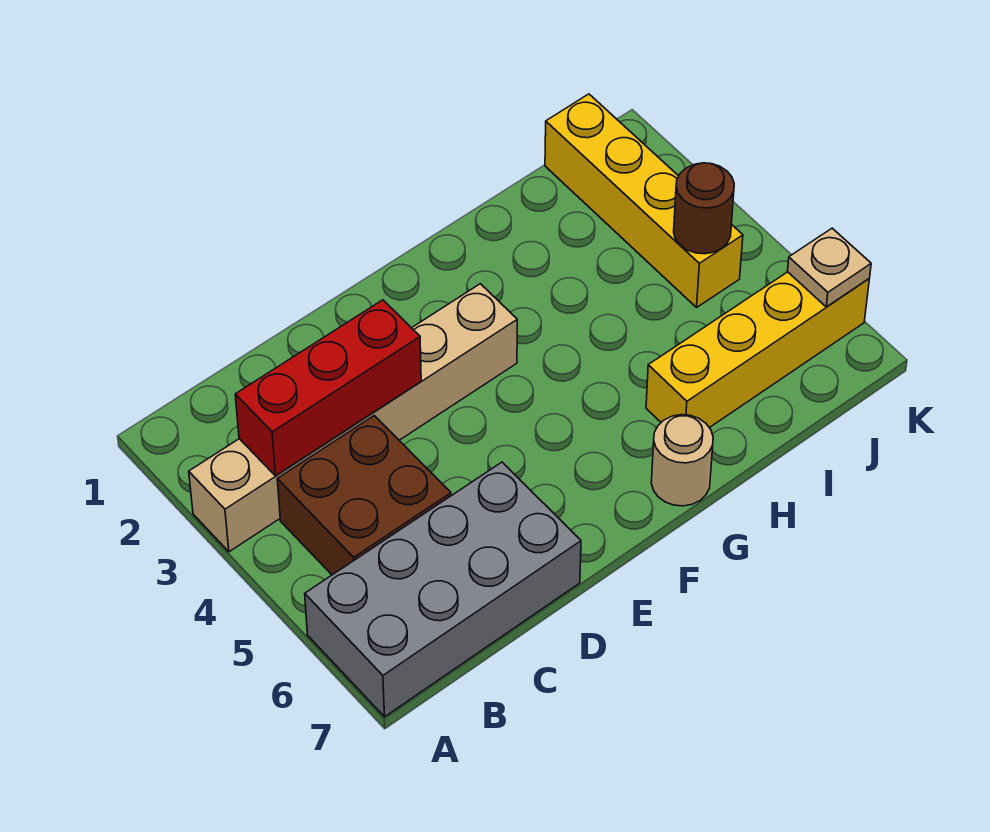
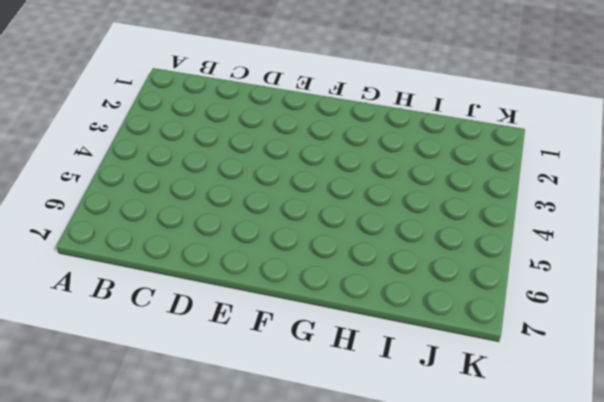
none -> tan 1x6 brick [189,284,517,552]
none -> grey 2x4 brick [305,462,581,717]

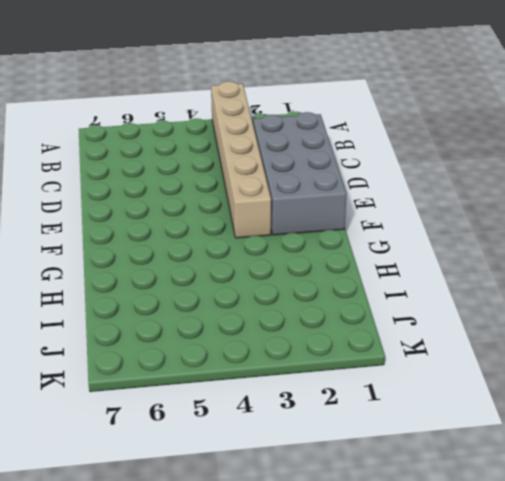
grey 2x4 brick [253,112,347,235] -> grey 2x4 brick moved to [305,462,581,717]
none -> brown 2x2 brick [277,416,451,575]
none -> tan 1x1 round brick [651,415,713,506]

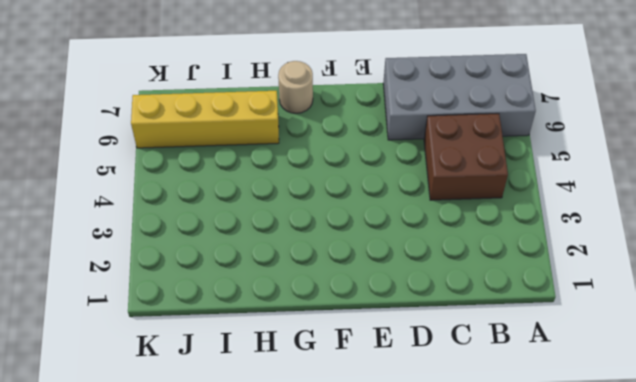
none -> tan 1x6 brick [189,284,517,552]
none -> yellow 1x4 brick [545,94,743,307]

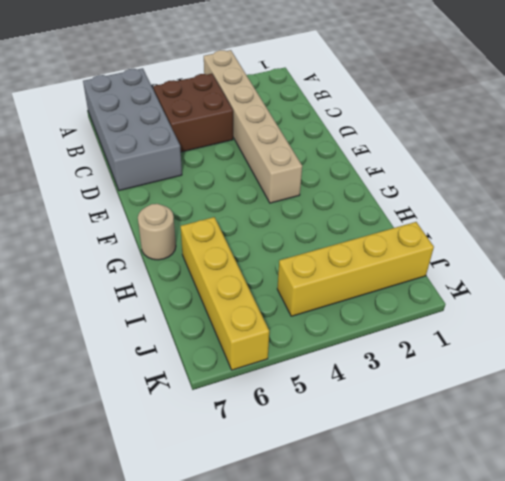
none -> red 1x3 brick [235,300,421,476]
none -> brown 1x1 round brick [674,163,734,254]

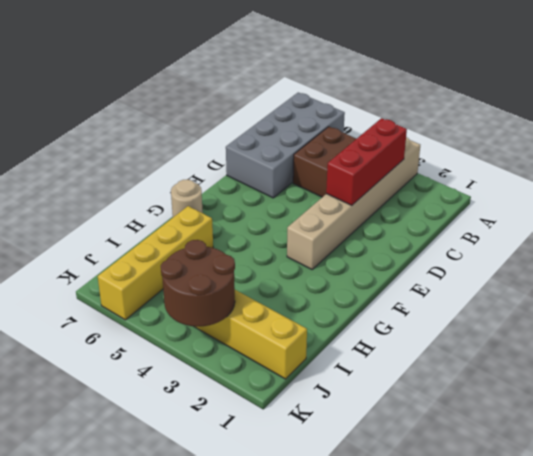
brown 2x2 round brick [161,240,235,327] -> brown 1x1 round brick [674,163,734,254]
none -> tan 1x1 plate [787,228,871,307]

